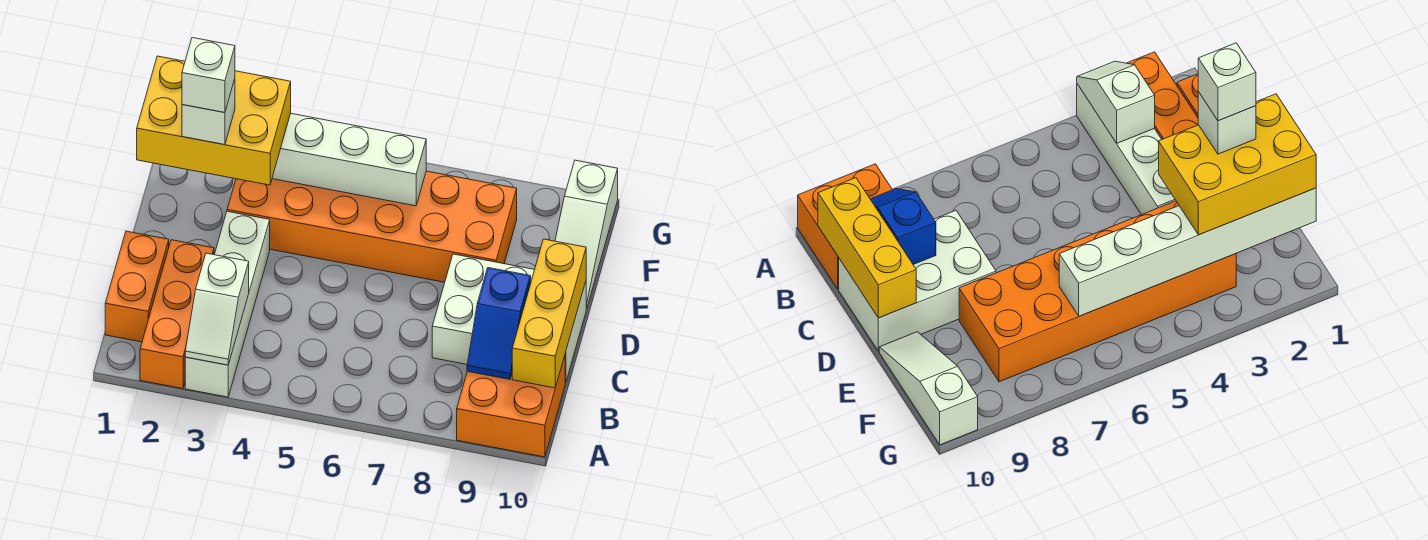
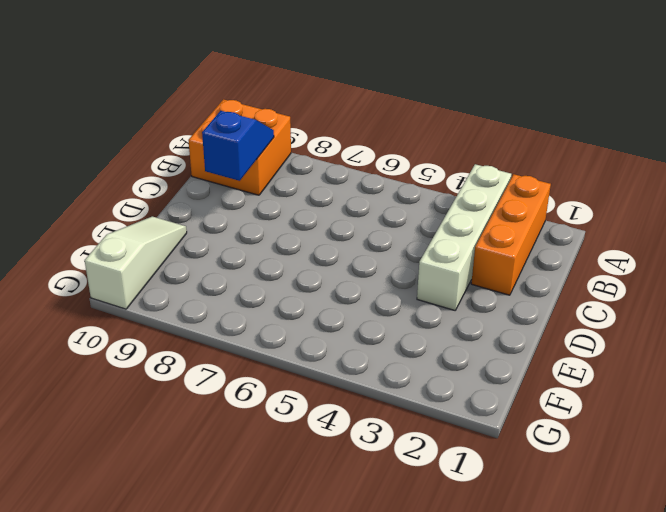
none -> orange 1x2 brick [105,231,169,342]
none -> white 2x3 brick [432,254,586,383]
none -> orange 2x6 brick [227,171,517,282]

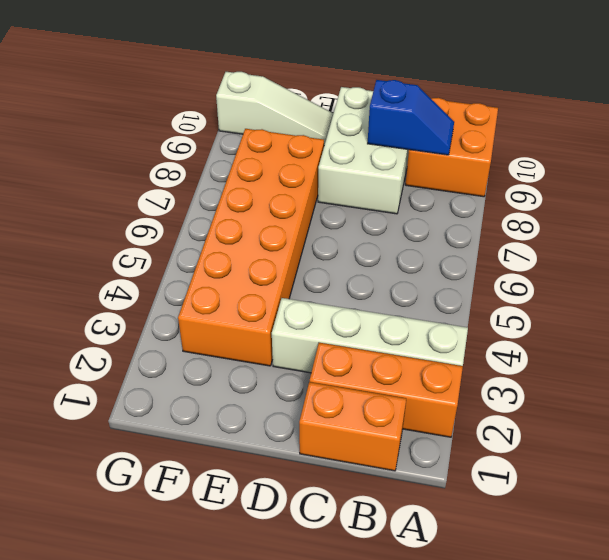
none -> white 1x2 slope [185,253,249,365]
none -> yellow 1x3 brick [512,239,586,388]
none -> white 1x6 brick [272,113,426,206]

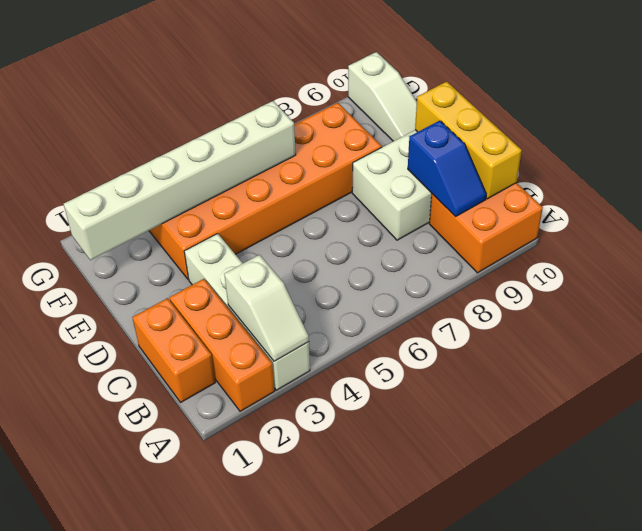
none -> yellow 2x3 brick [137,56,291,185]
none -> white 1x1 brick [182,79,235,145]
none -> white 1x1 brick [182,38,235,113]

